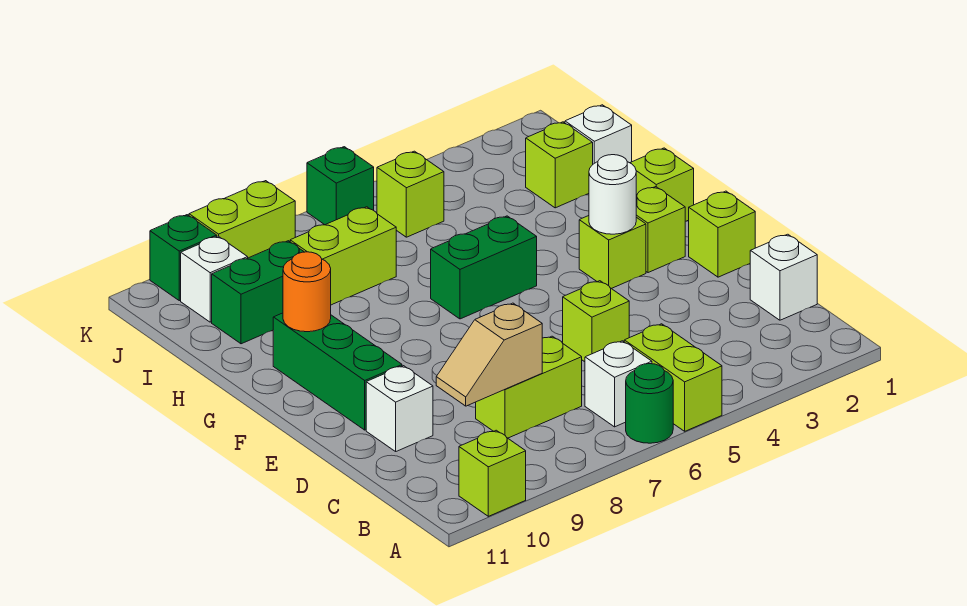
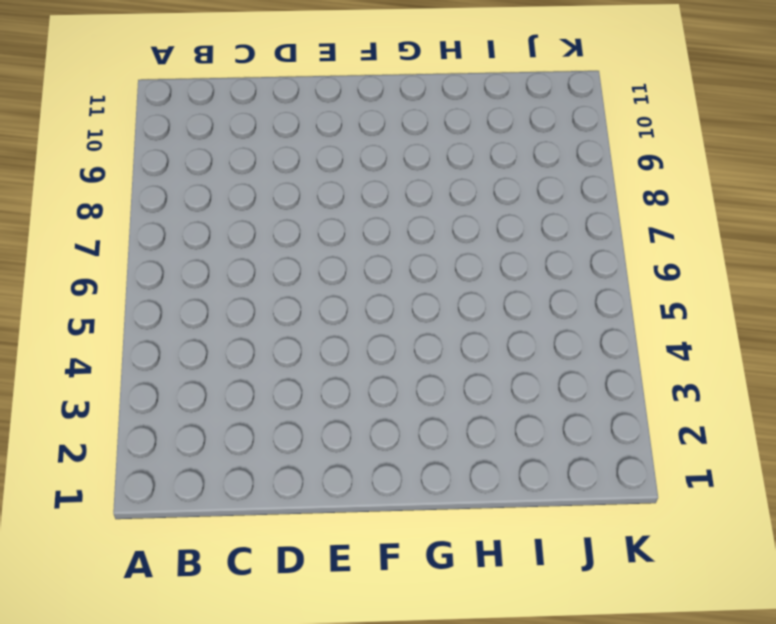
none -> lime 1x2 brick [624,324,722,431]
none -> green 1x1 round brick [626,364,673,443]
none -> lime 1x1 brick [459,430,526,516]

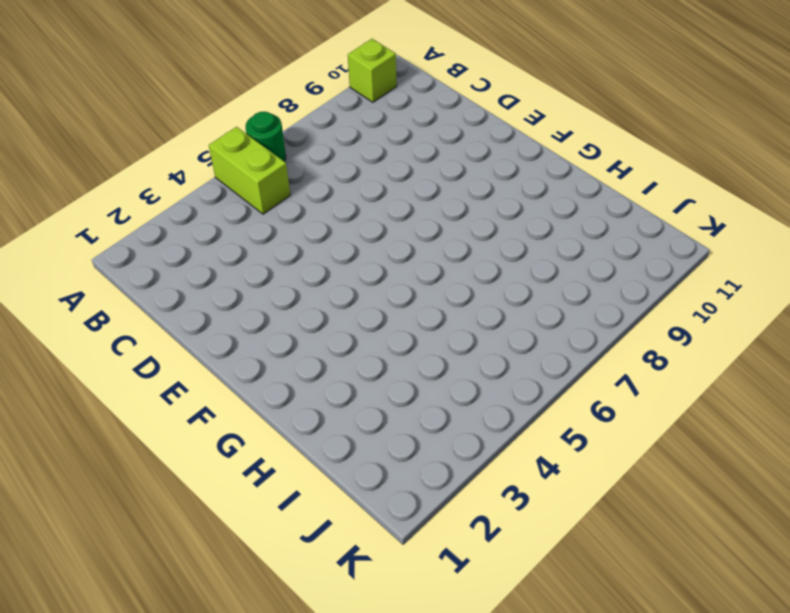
none -> white 1x1 brick [585,341,652,427]
none -> white 1x1 brick [750,234,817,320]
none -> lime 1x2 brick [476,336,582,438]

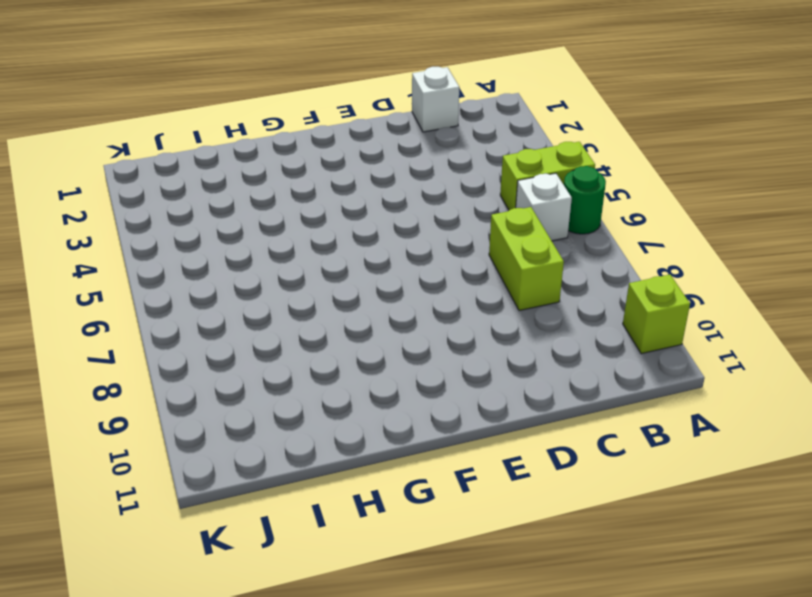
none -> lime 1x1 brick [563,281,629,362]
none -> white 1x1 brick [366,366,433,451]
none -> lime 1x1 brick [689,191,755,277]

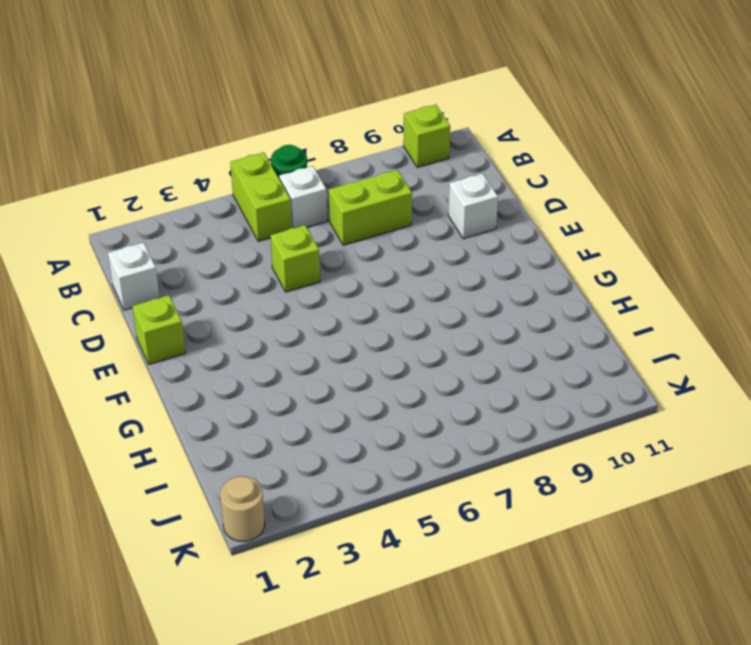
tan 1x1 round brick [220,476,265,542] -> none
none -> green 1x3 brick [273,313,402,430]
none -> lime 1x1 brick [636,187,685,273]
none -> lime 1x1 brick [579,216,646,289]

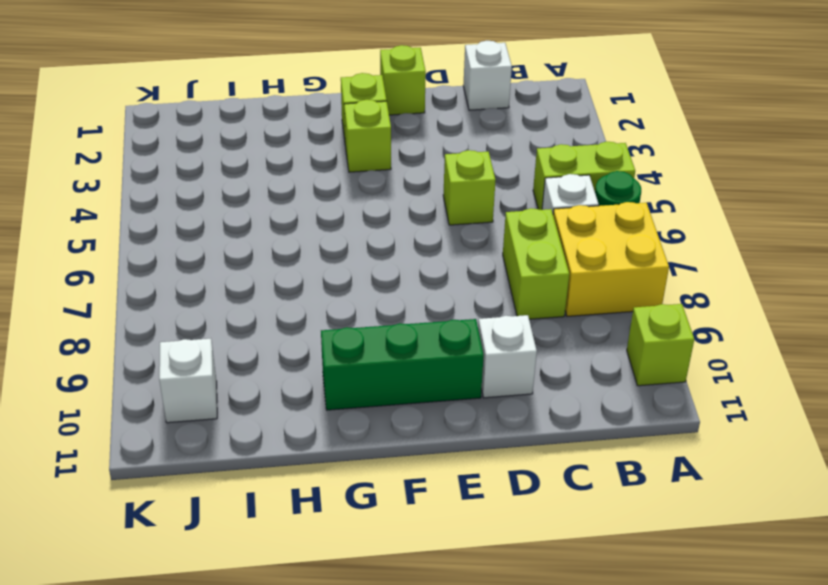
yellow 2x2 brick [553,202,669,316] -> none
none -> lime 1x1 brick [630,148,694,222]
none -> green 1x2 brick [431,216,537,319]
none -> white 1x1 brick [565,105,632,164]

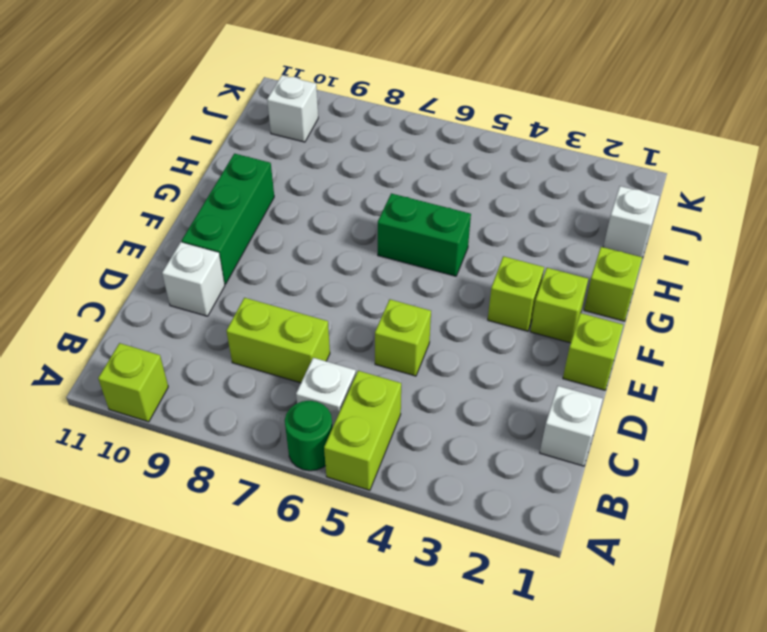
none -> lime 1x1 brick [526,122,593,208]
none -> lime 1x2 brick [290,207,396,305]
none -> green 1x2 brick [212,241,304,344]

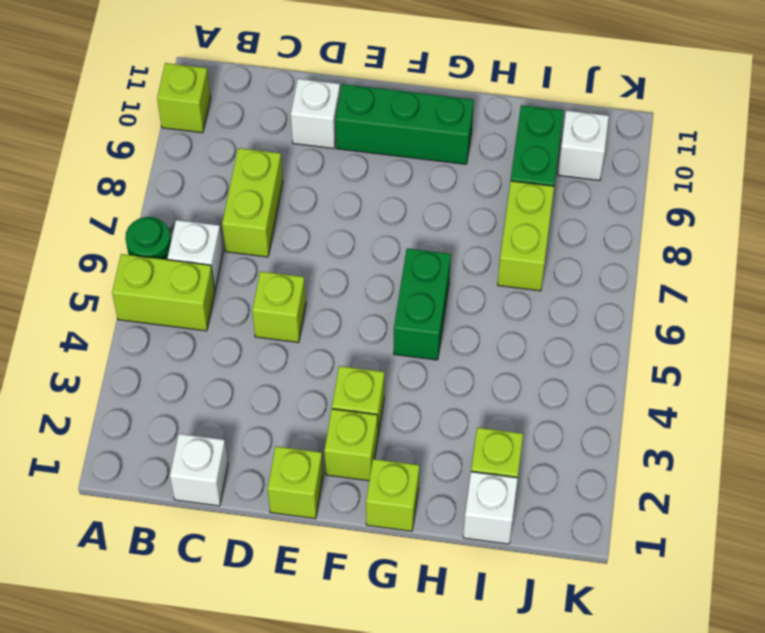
none -> lime 1x1 brick [377,151,444,237]
none -> green 1x1 brick [307,147,374,225]
none -> lime 1x2 brick [189,181,295,258]

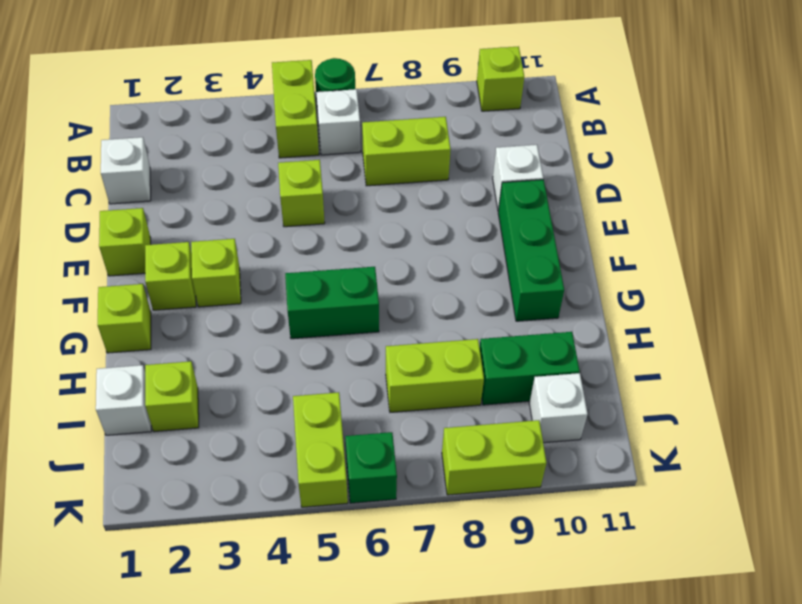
lime 1x2 brick [293,392,348,507] -> lime 1x1 brick [377,151,444,237]
none -> green 1x1 brick [150,215,217,301]
none -> tan 1x2 slope [436,303,542,406]
none -> white 1x1 round brick [589,155,636,234]

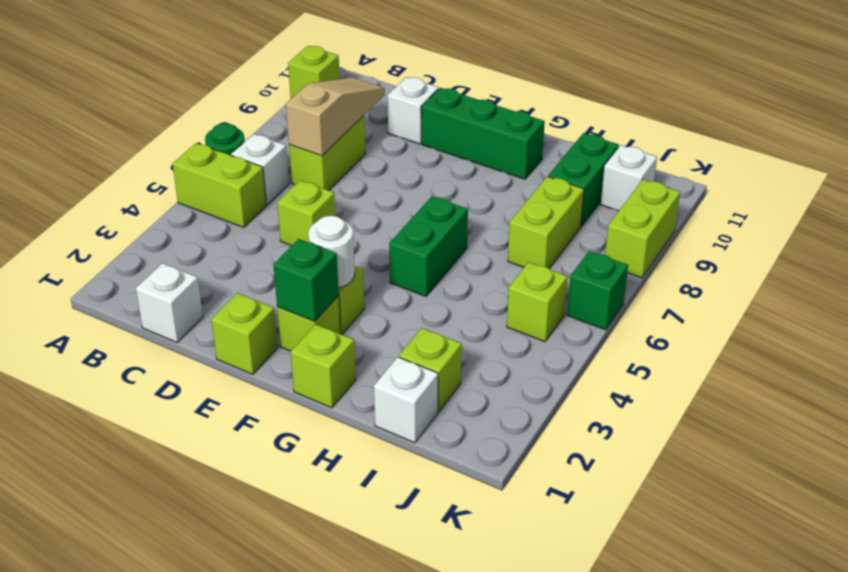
tan 1x3 slope [286,77,385,156] -> tan 1x2 slope [436,303,542,406]
green 1x1 brick [273,239,339,321] -> green 1x1 brick moved to [150,215,217,301]
none -> orange 1x1 round brick [283,252,331,332]

